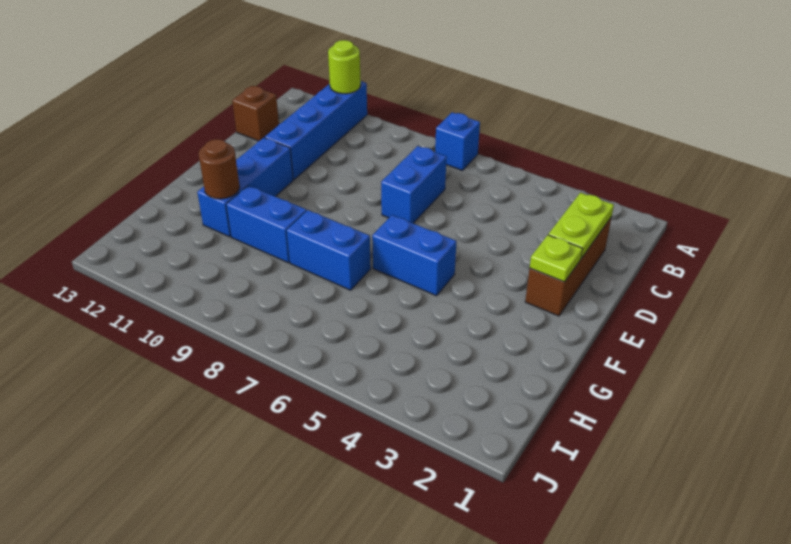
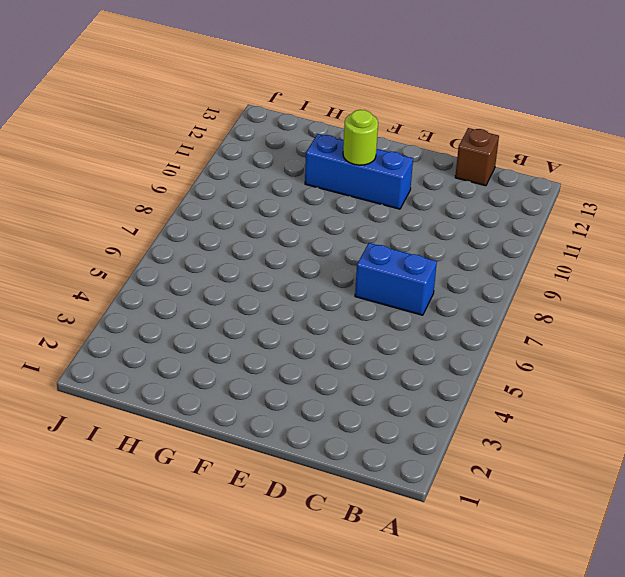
lime 1x1 round brick [343,110,378,165] -> lime 1x1 round brick moved to [328,40,361,94]
none -> blue 1x1 brick [435,112,480,171]
none -> blue 1x4 brick [265,81,367,180]
none -> brown 1x3 brick [525,217,612,316]

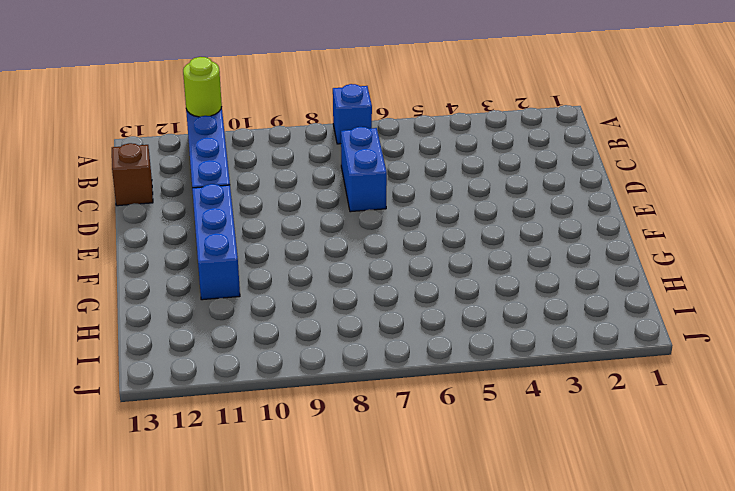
none -> brown 1x3 brick [525,217,612,316]
none -> blue 1x2 brick [372,215,457,296]
none -> blue 1x2 brick [287,210,371,290]

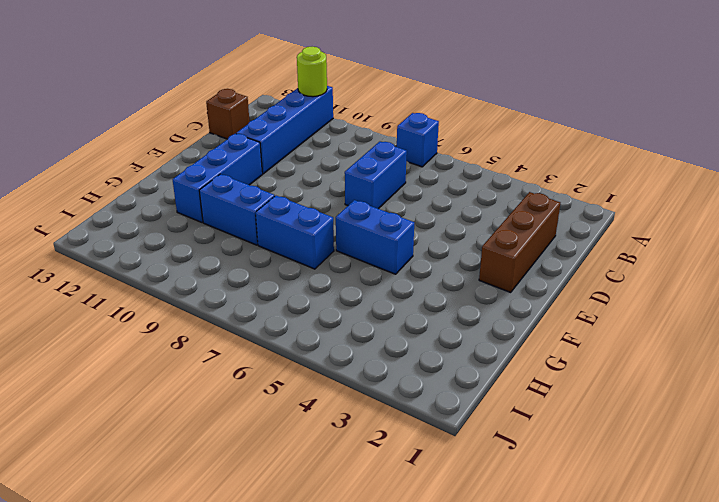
none -> lime 1x2 plate [548,193,614,258]
none -> lime 1x1 plate [530,235,583,282]
none -> brown 1x1 round brick [199,139,240,199]

